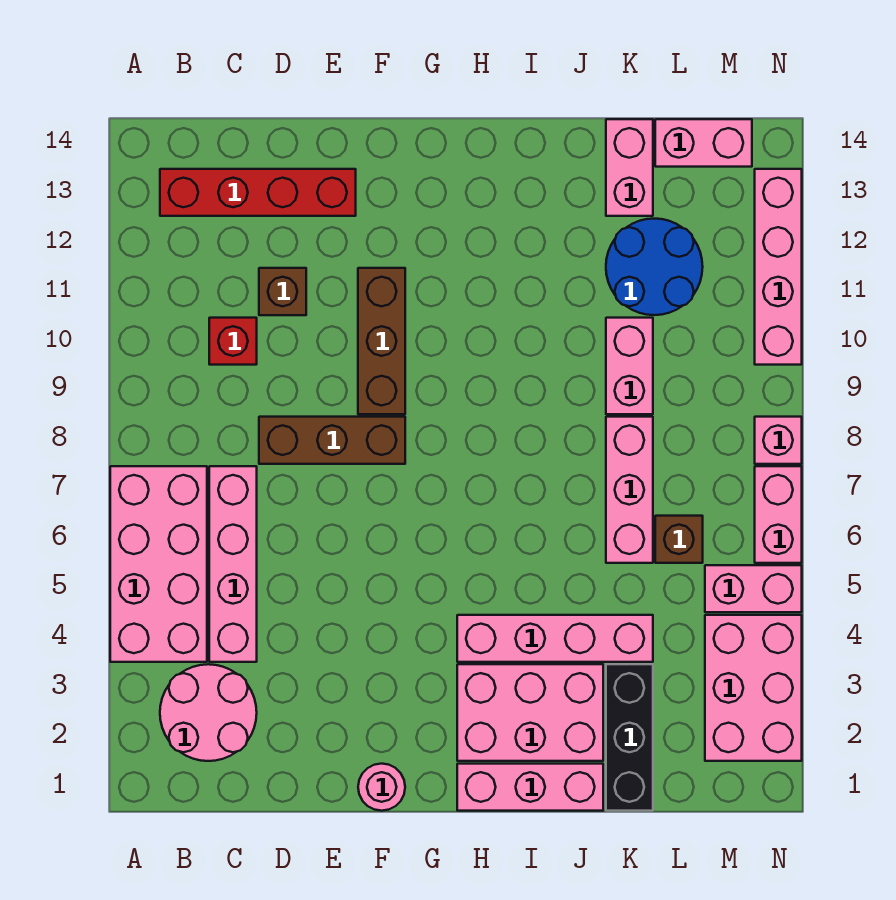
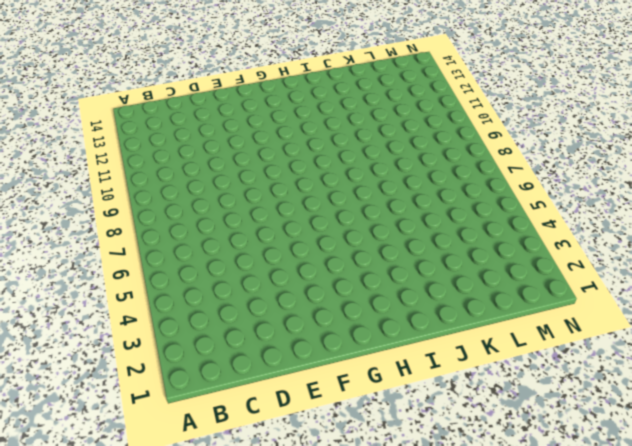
none -> pink 2x4 brick [110,466,207,662]
none -> pink 2x2 round brick [160,664,257,761]
none -> red 1x4 brick [160,169,356,216]

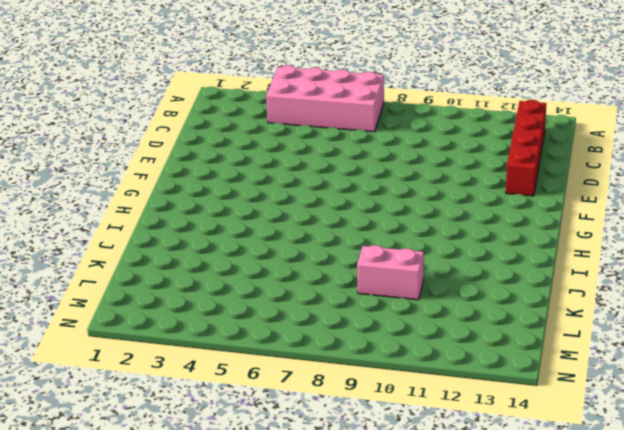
none -> pink 2x2 round brick [160,664,257,761]
none -> pink 1x4 brick [209,466,257,662]
none -> red 1x1 brick [209,318,257,365]

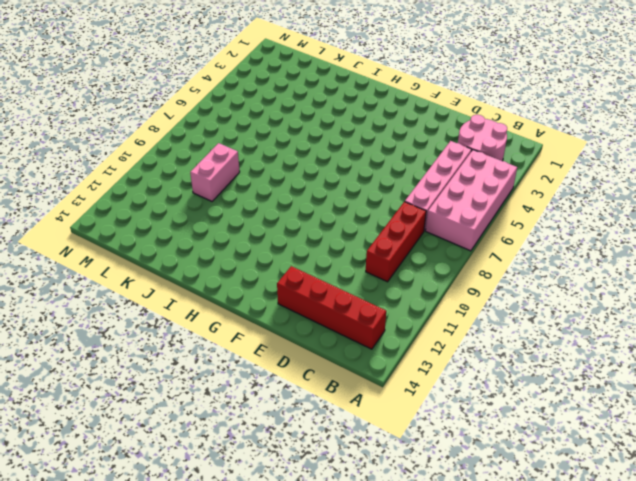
red 1x3 brick [366,202,426,282] -> red 1x1 brick [209,318,257,365]
none -> brown 1x3 brick [259,417,405,464]
none -> brown 1x1 brick [259,268,306,315]
none -> pink 1x1 round brick [358,764,405,811]

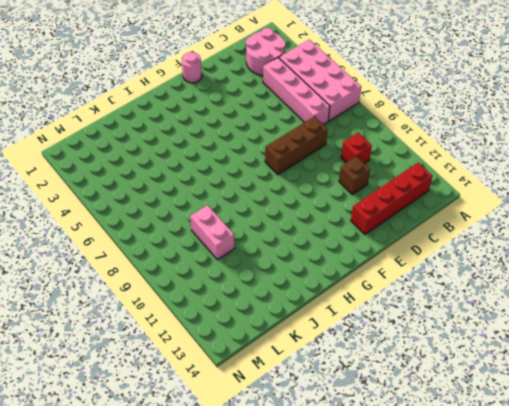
none -> brown 1x3 brick [358,268,405,414]
none -> pink 1x3 brick [457,764,603,811]
none -> pink 2x3 brick [457,664,603,761]

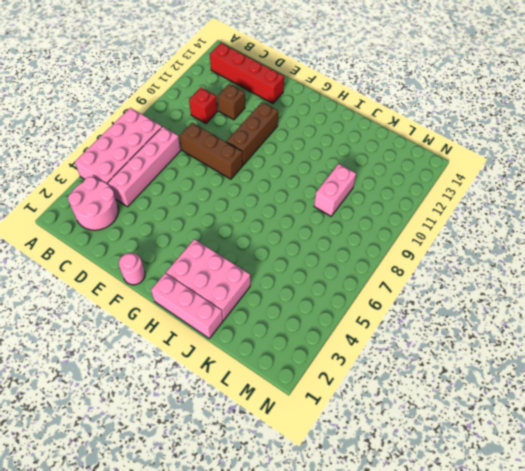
none -> pink 1x4 brick [457,615,653,662]
none -> black 1x3 brick [606,664,653,811]
none -> pink 1x3 brick [606,417,653,563]

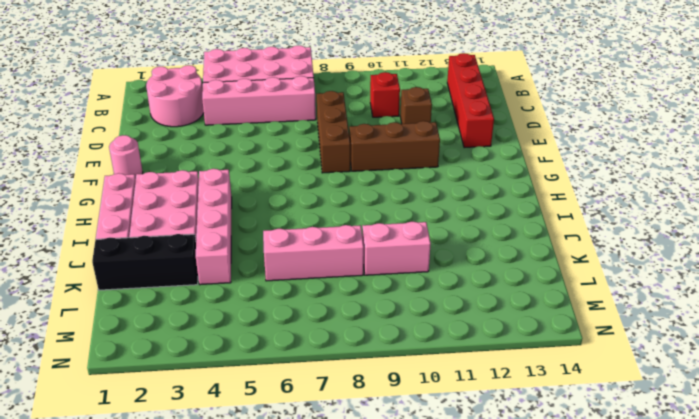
none -> blue 2x2 round brick [606,219,703,315]
none -> pink 1x2 brick [606,119,653,216]
none -> brown 1x1 brick [655,516,703,563]

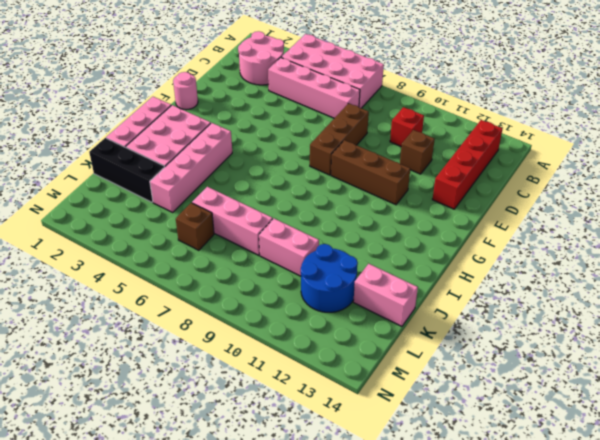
none -> pink 1x2 brick [655,119,752,167]
none -> pink 2x3 brick [705,615,802,761]
none -> pink 1x2 brick [705,565,802,612]

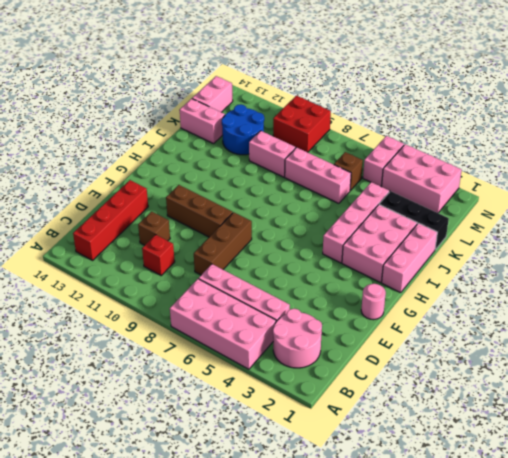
red 2x2 brick [273,96,331,152] -> pink 1x4 brick [755,169,802,365]
none -> pink 1x2 brick [755,466,802,563]
none -> pink 1x1 brick [755,417,802,464]

